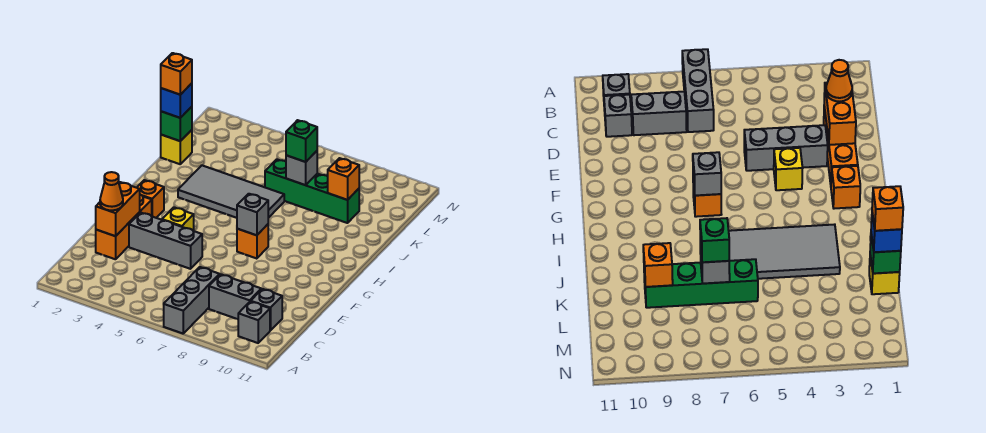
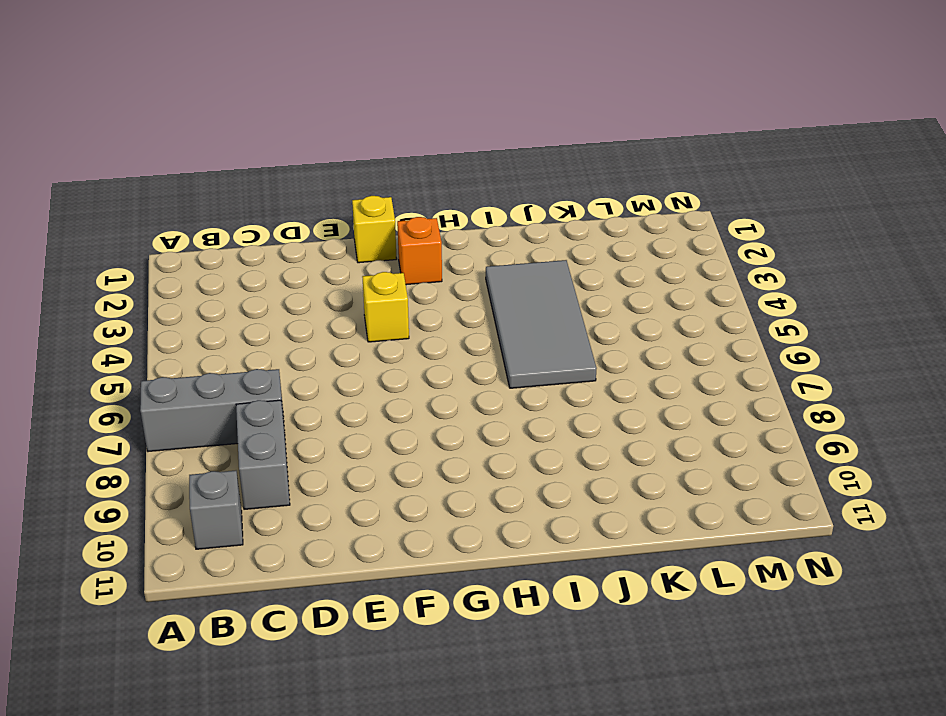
yellow 1x1 brick [352,196,397,263] -> yellow 1x1 brick moved to [161,130,192,164]
none -> grey 1x1 brick [251,289,282,331]
none -> orange 1x3 brick [96,195,152,259]
none -> grey 1x3 brick [129,212,202,269]

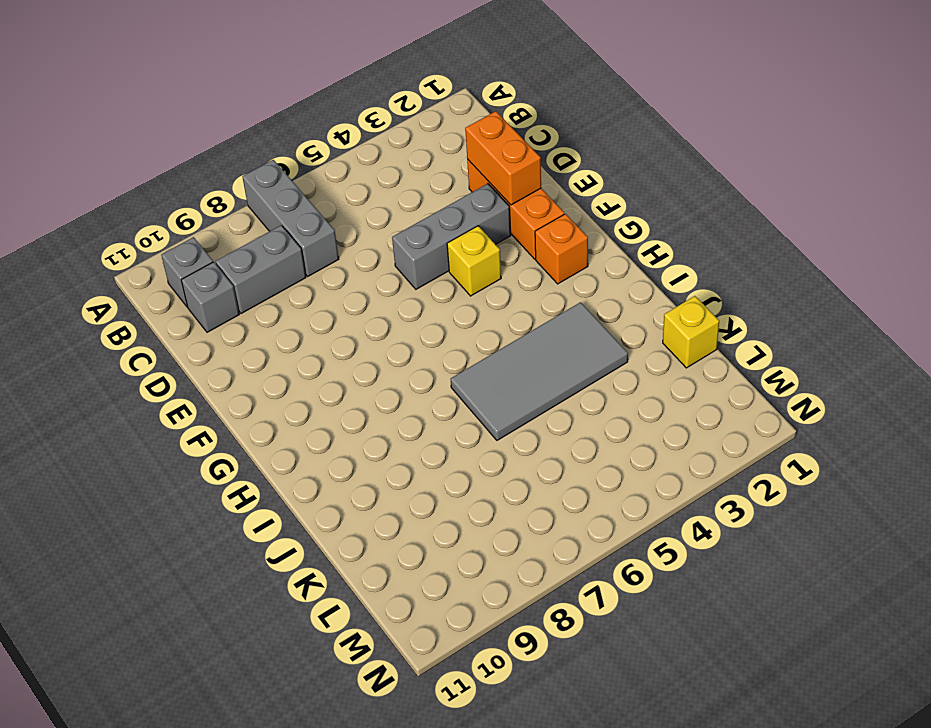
none -> orange 1x1 brick [237,224,268,259]
none -> green 1x4 brick [265,159,359,223]
none -> grey 1x1 brick [237,194,268,235]

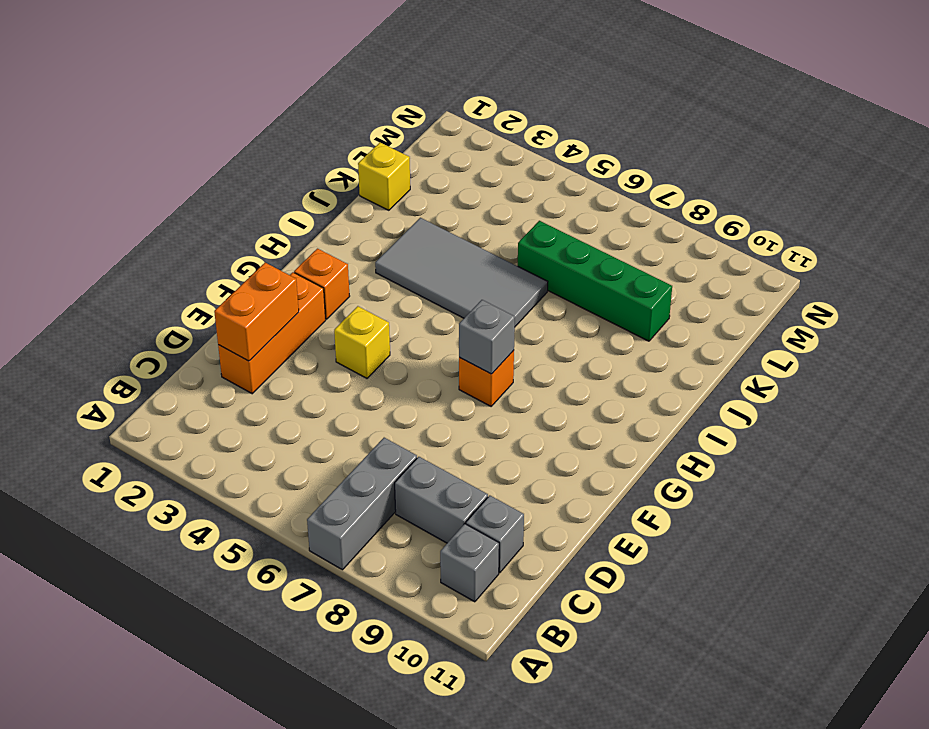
none -> grey 1x3 brick [129,212,202,269]
none -> green 1x1 brick [161,107,192,141]
none -> grey 1x1 brick [286,151,317,185]

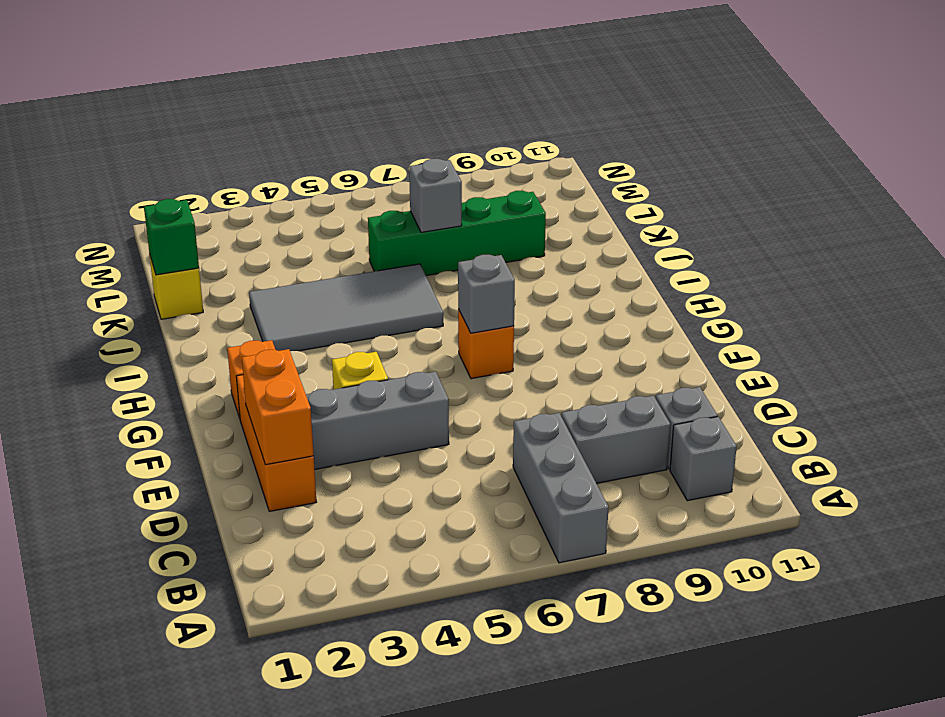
none -> orange 1x1 brick [328,158,359,200]
none -> orange 1x1 cone [100,172,123,210]
none -> blue 1x1 brick [161,83,192,118]

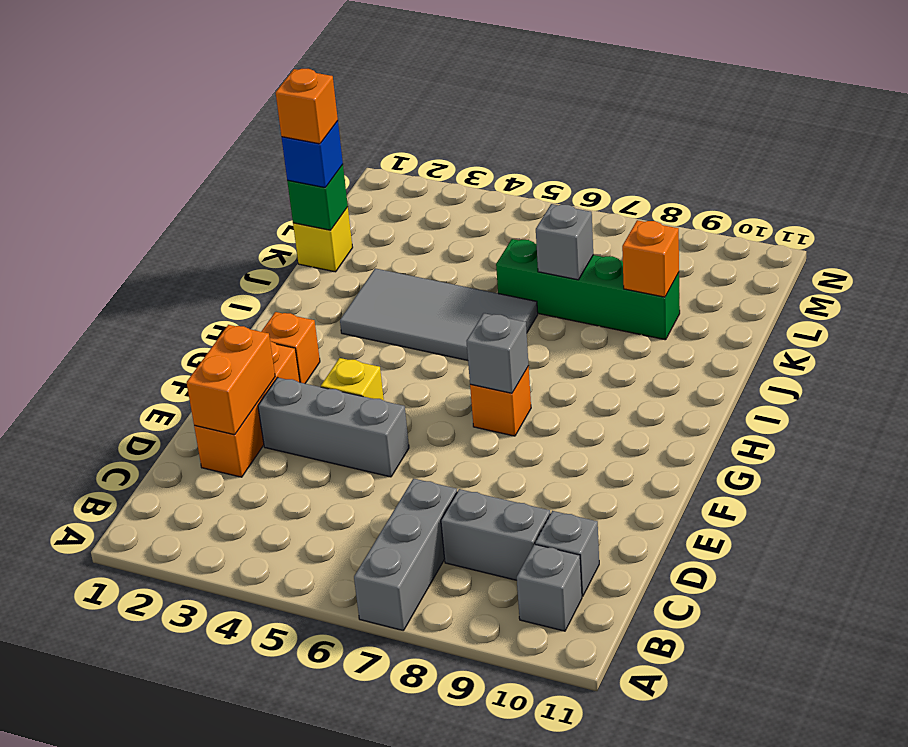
none -> orange 1x1 cone [100,172,123,210]
none -> green 1x1 brick [286,120,317,162]

